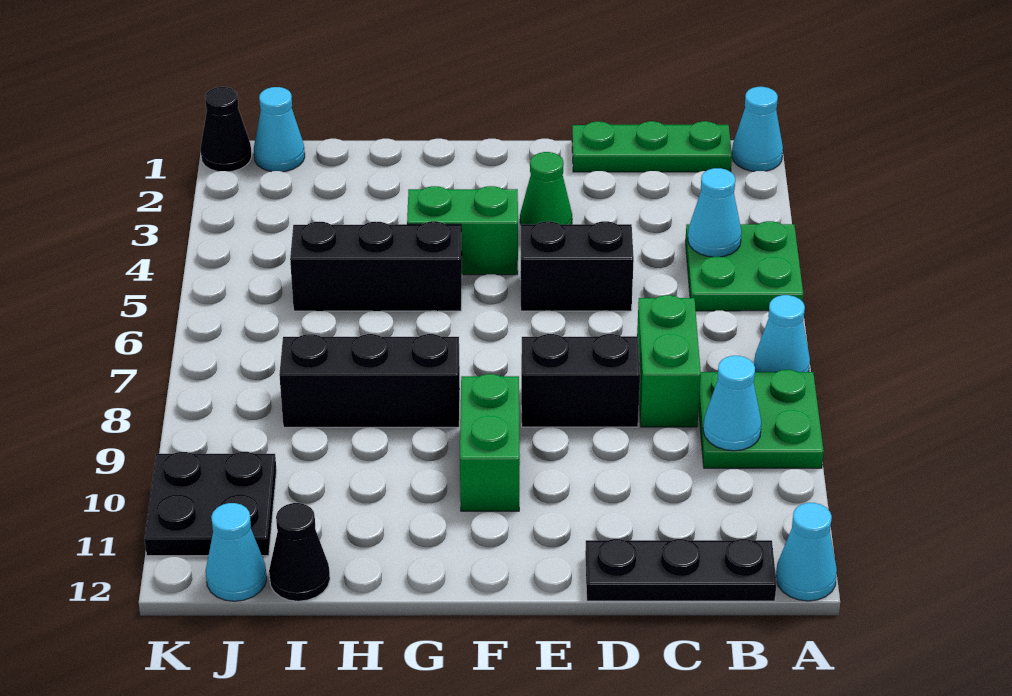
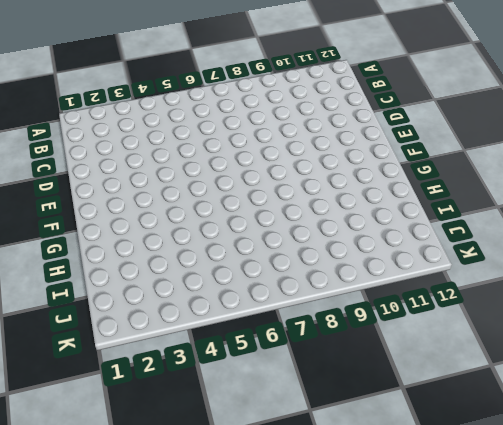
none -> cyan 1x1 cone [732,87,783,171]
none -> green 2x2 plate [685,221,803,311]
none -> cyan 1x1 cone [754,295,810,372]

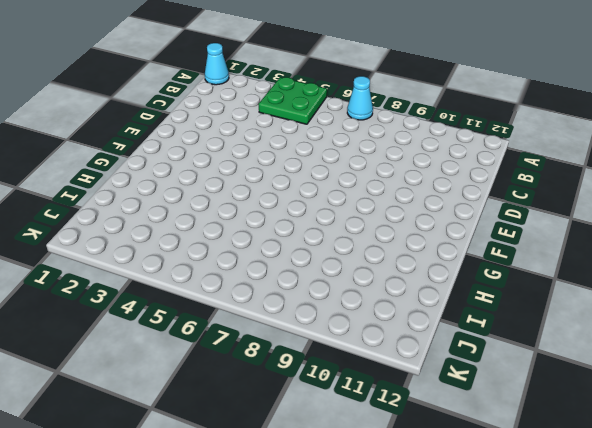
none -> green 2x2 plate [699,370,824,468]
none -> cyan 1x1 cone [776,503,837,601]
none -> green 1x3 plate [572,121,732,172]

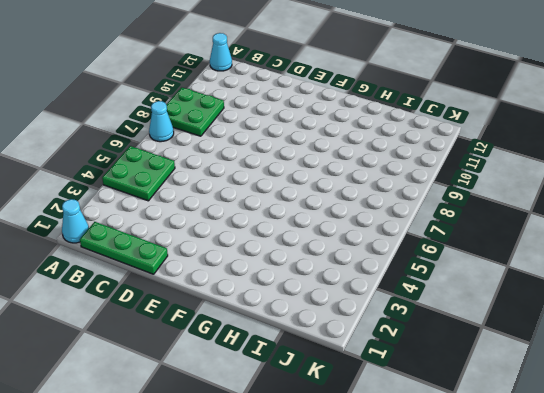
none -> black 1x3 plate [585,539,777,601]
none -> green 1x2 brick [637,295,701,427]
none -> black 1x2 brick [520,221,634,311]

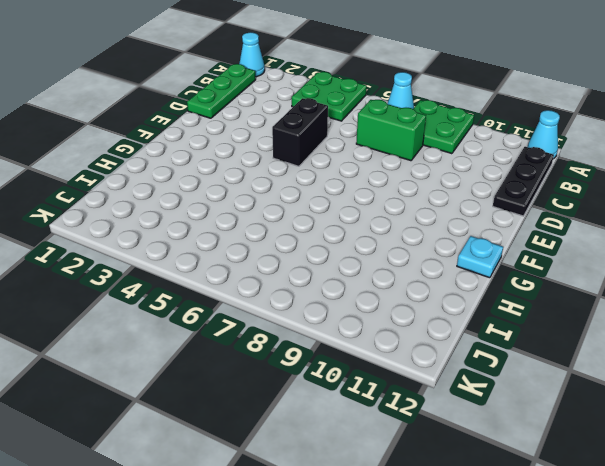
cyan 1x1 plate [457,236,503,278] -> none
none -> black 1x2 brick [521,334,640,427]
none -> green 1x1 cone [520,152,572,224]
none -> green 1x2 brick [407,186,518,275]

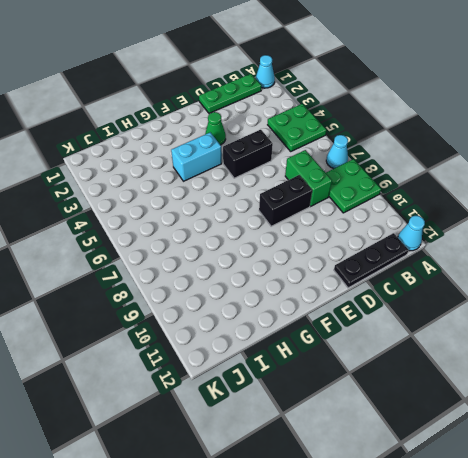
cyan 1x2 brick [171,132,222,181] -> green 1x2 brick [407,186,518,275]
none -> green 1x2 brick [460,374,520,511]
none -> black 1x3 brick [290,221,462,311]
none -> black 1x3 brick [279,334,460,427]

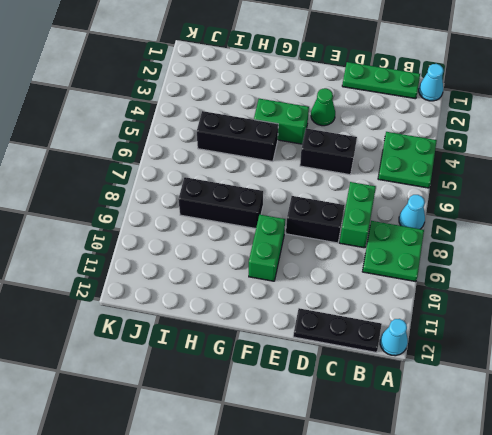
none -> black 1x1 cone [269,503,330,601]
none -> cyan 1x1 cone [254,87,305,172]
none -> black 2x2 plate [144,452,277,556]

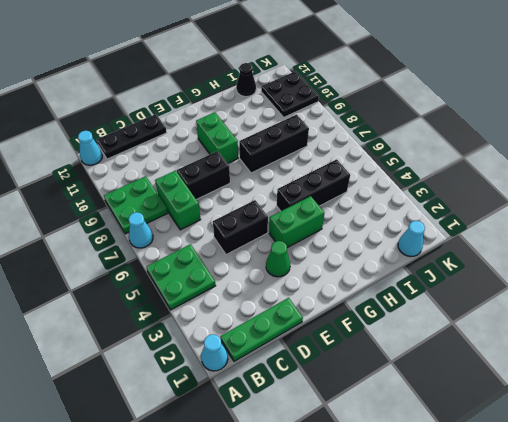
none -> cyan 1x1 cone [206,503,267,601]
none -> black 1x1 cone [200,87,252,172]
none -> cyan 1x1 cone [688,168,741,257]

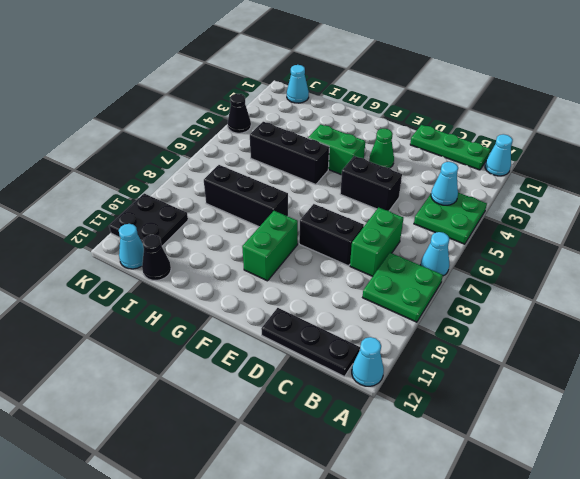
black 1x1 cone [228,94,251,133] -> black 1x1 cone moved to [200,87,252,172]
none -> cyan 1x1 cone [703,356,761,451]

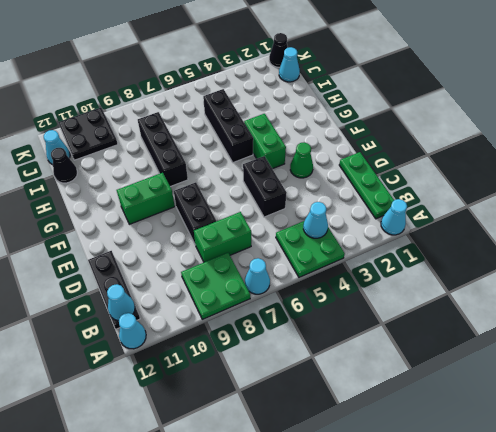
cyan 1x1 cone [107,284,135,321] -> cyan 1x1 cone moved to [703,356,761,451]

